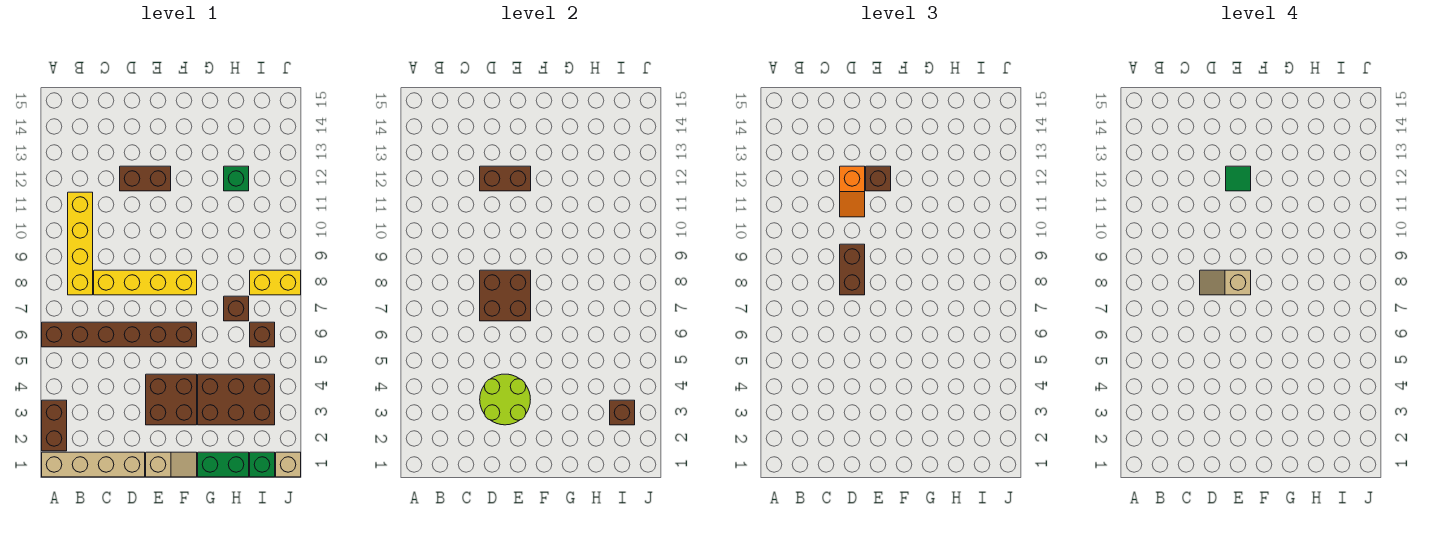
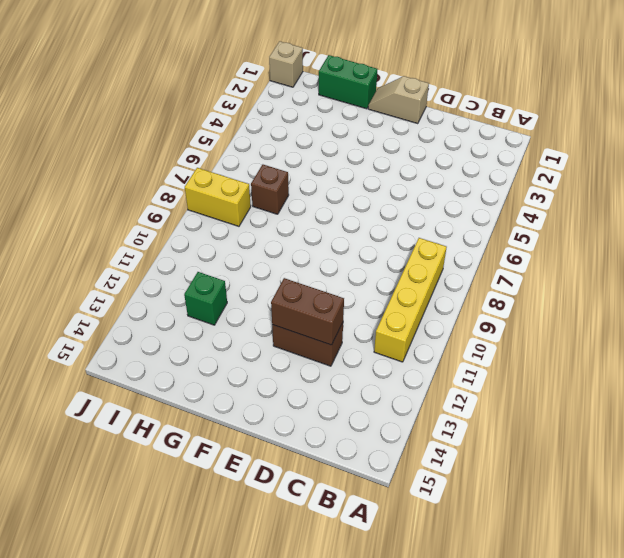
none -> tan 1x4 brick [42,452,145,477]
none -> brown 1x2 brick [42,400,67,451]
none -> brown 1x6 brick [42,322,197,347]

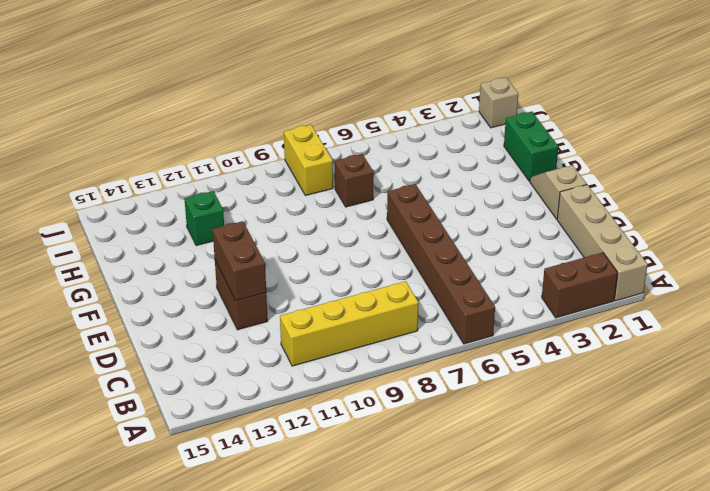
none -> yellow 1x4 brick [94,270,197,295]
none -> brown 2x2 brick [146,374,197,425]
none -> brown 2x3 brick [198,374,275,425]

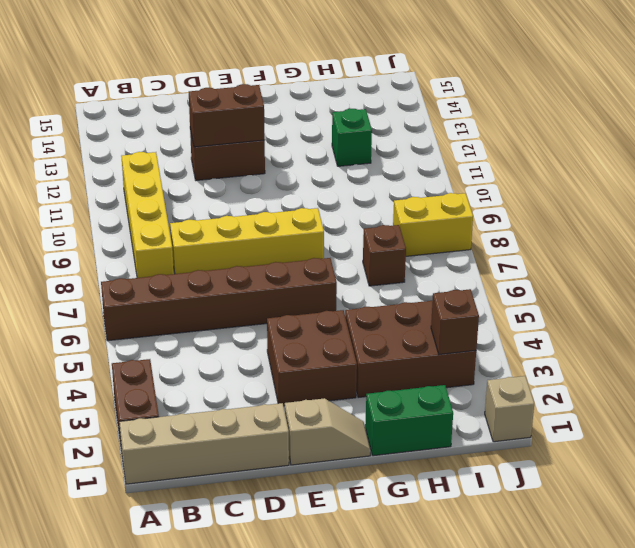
none -> green 1x1 brick [250,452,275,477]
none -> brown 1x1 brick [250,322,275,347]
none -> lime 2x2 round brick [480,374,530,425]

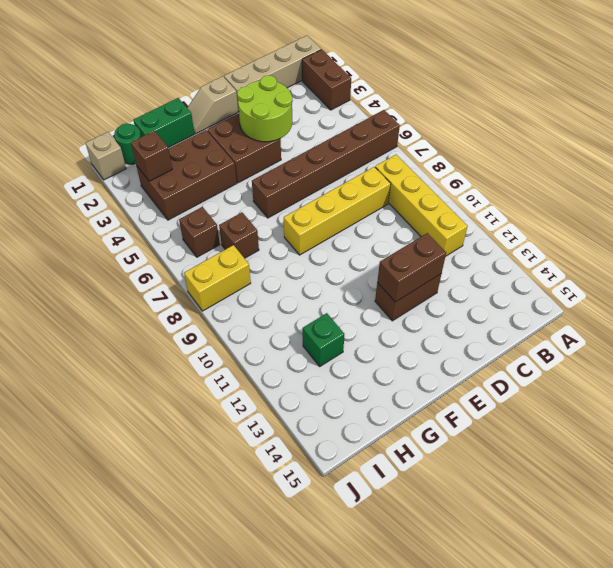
green 1x1 round brick [114,123,141,164] -> green 1x1 brick [250,452,275,477]
none -> brown 2x2 brick [480,270,531,321]
none -> brown 1x2 brick [840,244,865,295]
none -> orange 1x2 slope [840,166,865,217]

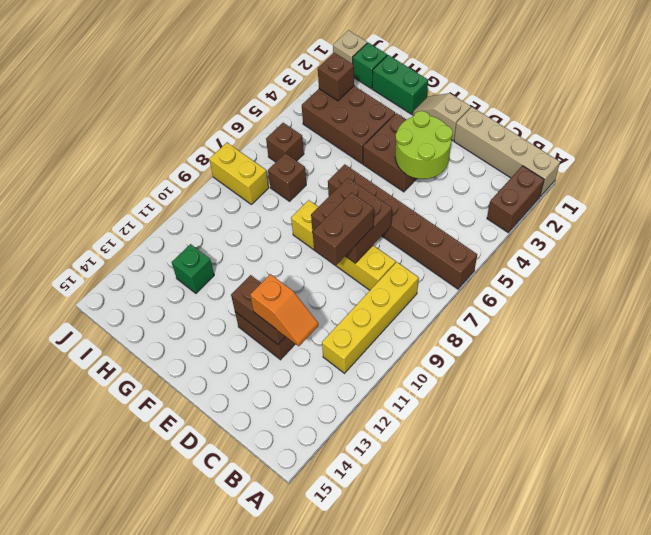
orange 1x2 slope [250,274,318,346] -> orange 1x2 slope turned to [840,166,865,217]
none -> brown 1x1 brick [866,166,891,191]
none -> tan 1x2 slope [1200,270,1251,295]
none -> green 1x1 tile [1226,166,1251,191]

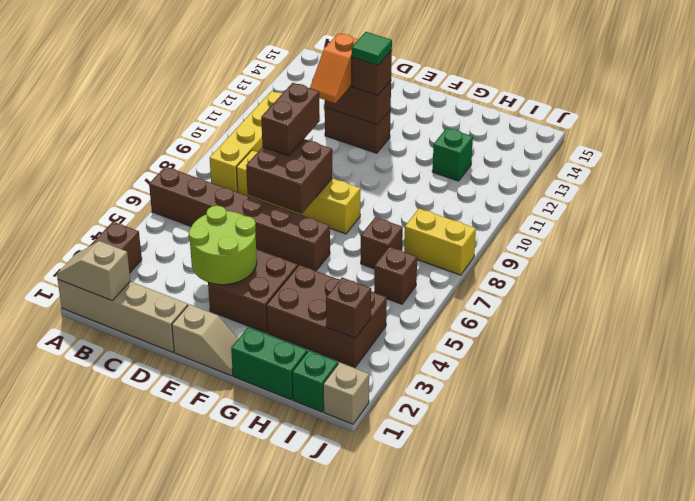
tan 1x2 slope [57,241,130,300] -> tan 1x2 slope moved to [1200,270,1251,295]

